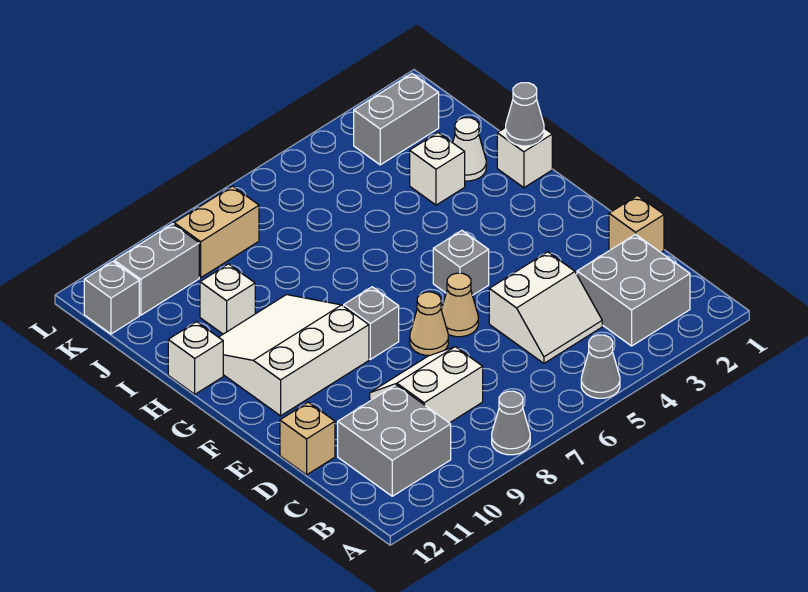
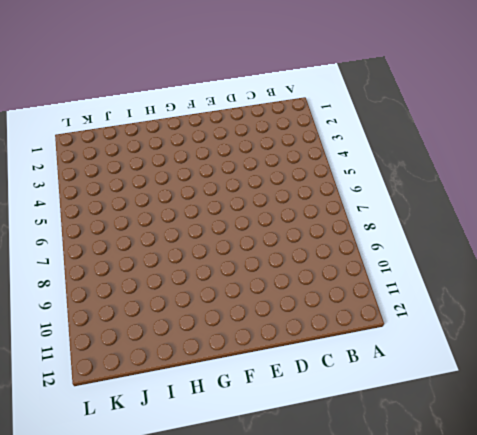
none -> grey 1x1 cone [581,335,620,398]
none -> grey 1x1 cone [492,391,530,455]
none -> grey 2x2 brick [577,234,690,346]

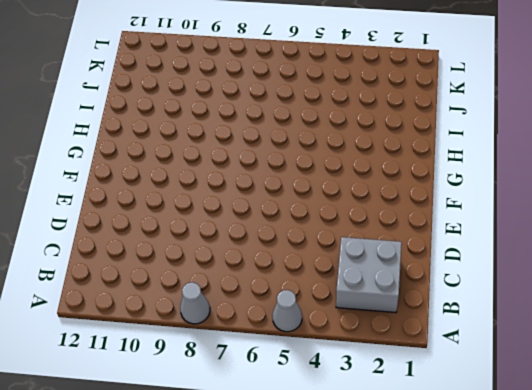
none -> grey 2x2 brick [338,385,451,496]
none -> white 2x2 slope [489,252,602,363]
none -> white 2x2 slope [370,347,483,423]

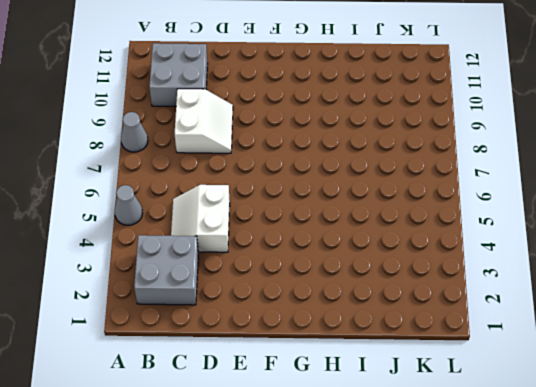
none -> tan 1x1 brick [609,196,664,252]
none -> tan 1x1 brick [280,402,335,475]
none -> tan 1x1 cone [441,273,478,337]

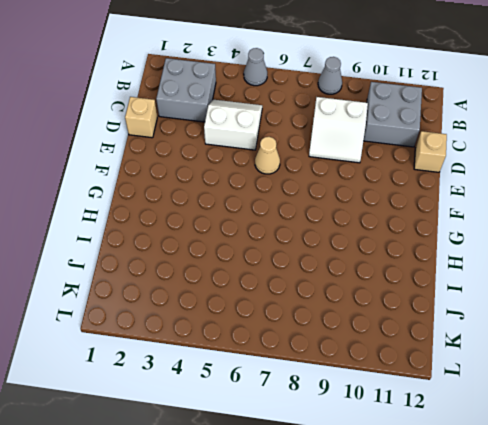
none -> tan 1x1 cone [410,292,448,355]
none -> grey 1x1 brick [433,231,489,295]
none -> grey 1x1 brick [344,287,399,359]

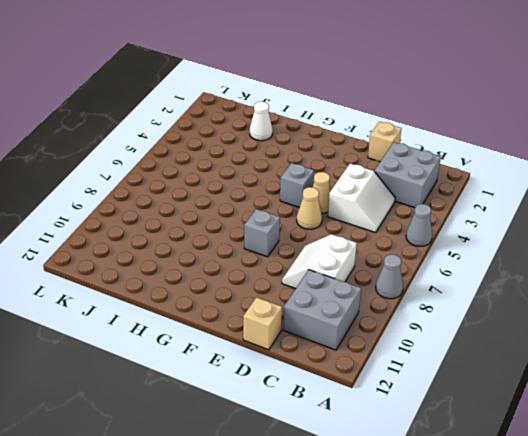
tan 1x1 cone [313,172,331,213] -> tan 1x1 cone moved to [410,292,448,355]
none -> white 3x3 slope [219,295,369,416]
none -> white 1x1 brick [497,128,552,188]
none -> white 1x1 brick [168,322,223,394]

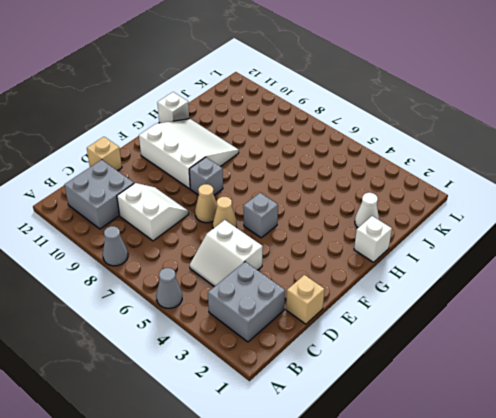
none -> white 1x1 brick [410,133,465,205]
none -> white 1x1 brick [200,264,255,334]
none -> grey 1x2 brick [354,74,439,165]

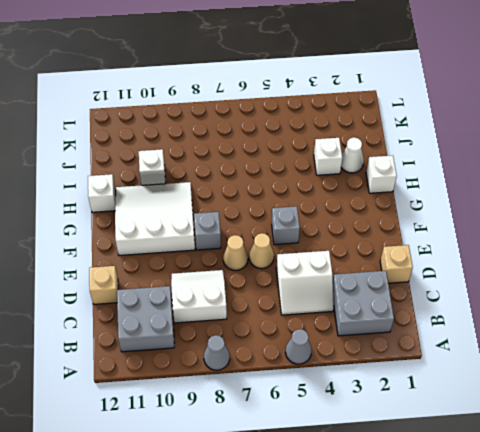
none -> grey 1x2 brick [354,74,439,165]
none -> tan 1x2 brick [174,186,259,277]
none -> grey 1x2 brick [114,224,199,315]

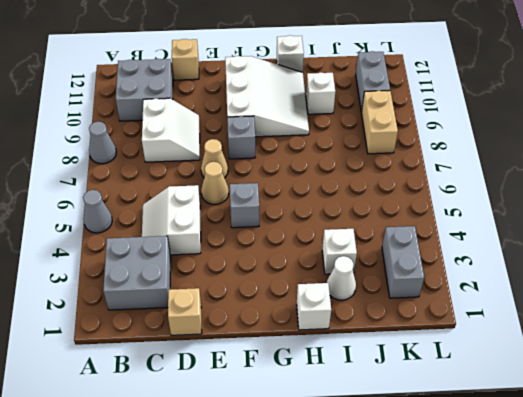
none -> grey 1x1 brick [84,261,139,334]
none -> grey 1x1 cone [505,83,544,146]

